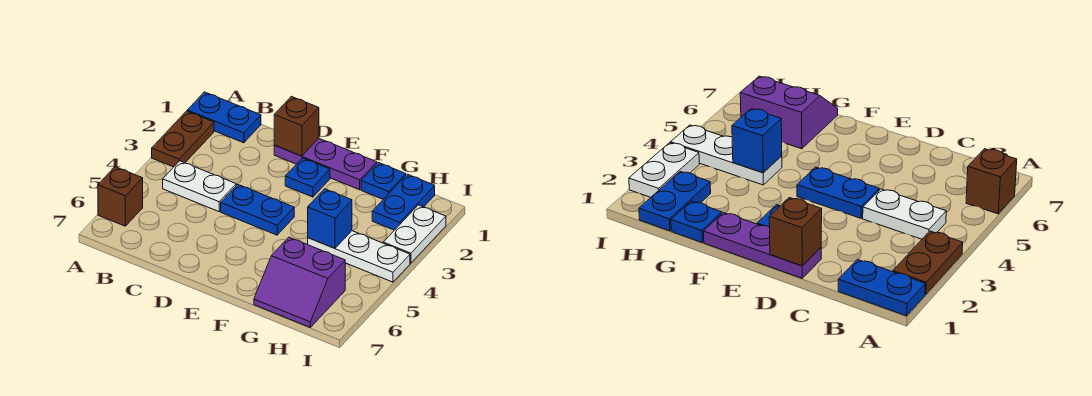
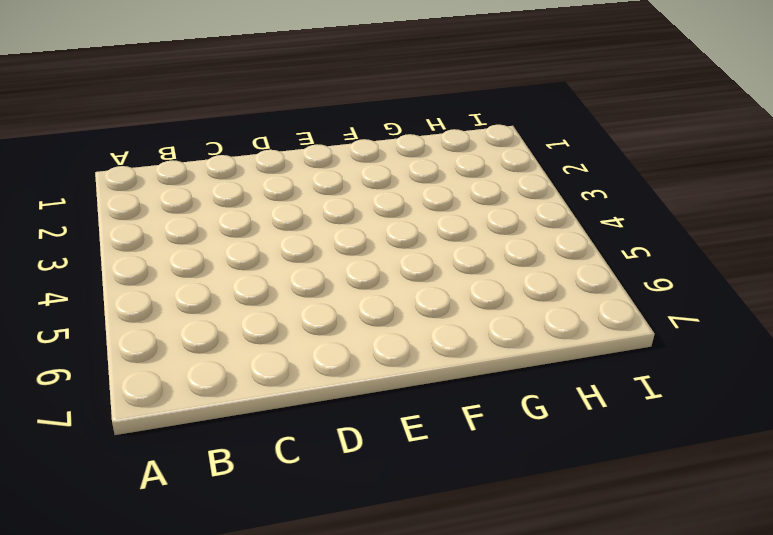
none -> blue 1x2 plate [187,92,261,143]
none -> brown 1x2 plate [152,111,214,167]
none -> brown 1x1 brick [98,167,143,226]

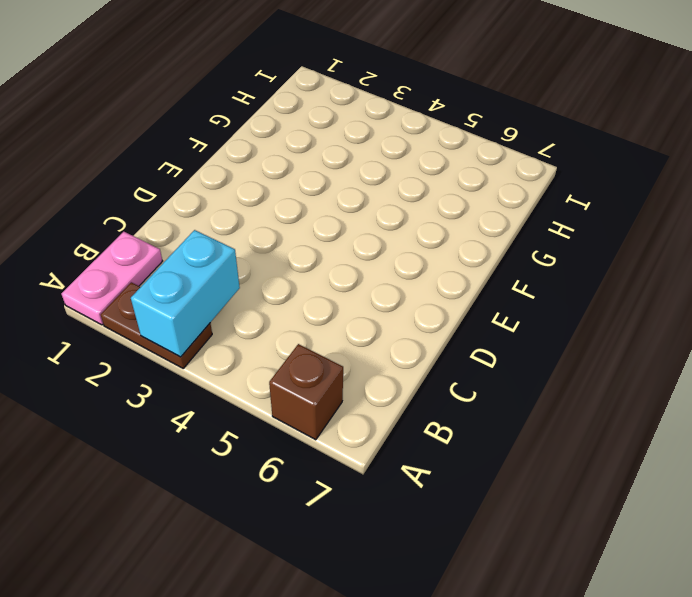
pink 1x2 plate [61,232,162,325] -> blue 1x2 plate [187,92,261,143]
cyan 1x2 brick [131,230,240,357] -> none
none -> white 1x2 plate [163,161,236,212]
none -> purple 1x3 plate [274,138,377,190]
none -> blue 1x2 plate [221,184,294,235]

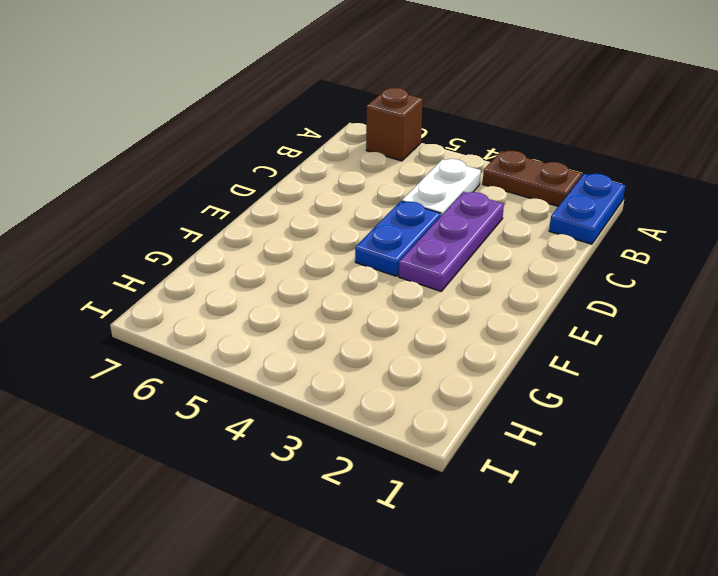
purple 1x3 plate [399,192,504,291] -> purple 1x3 plate moved to [274,138,377,190]
none -> blue 1x1 plate [285,158,330,197]
none -> blue 1x1 plate [361,163,406,199]
none -> white 1x3 plate [308,231,410,282]

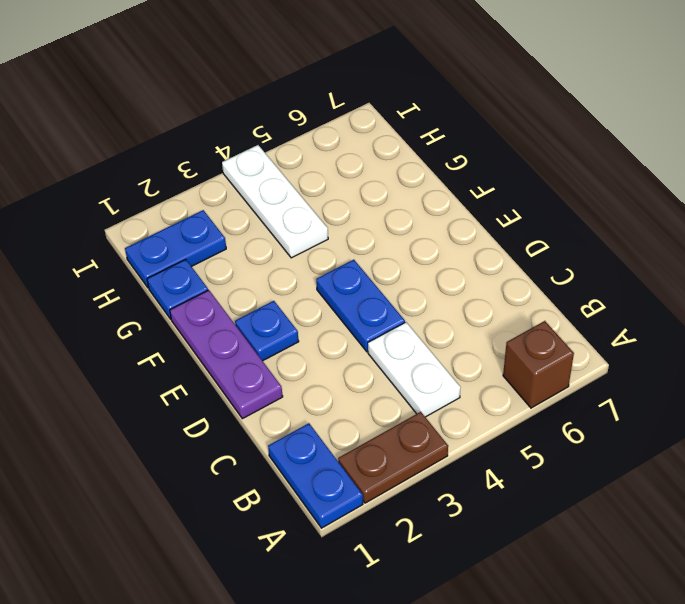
none -> purple 2x2 slope [254,237,345,327]
none -> white 1x2 plate [383,205,446,263]
none -> brown 1x1 brick [274,96,319,156]

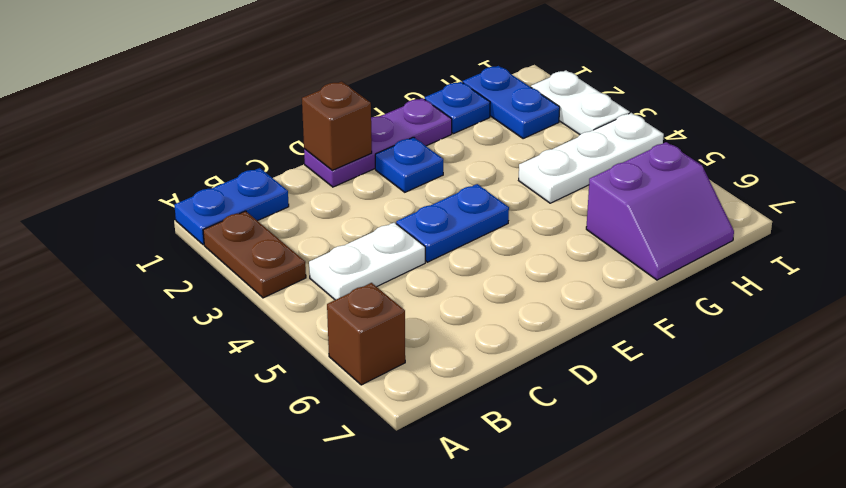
none -> blue 1x1 brick [308,189,352,248]

